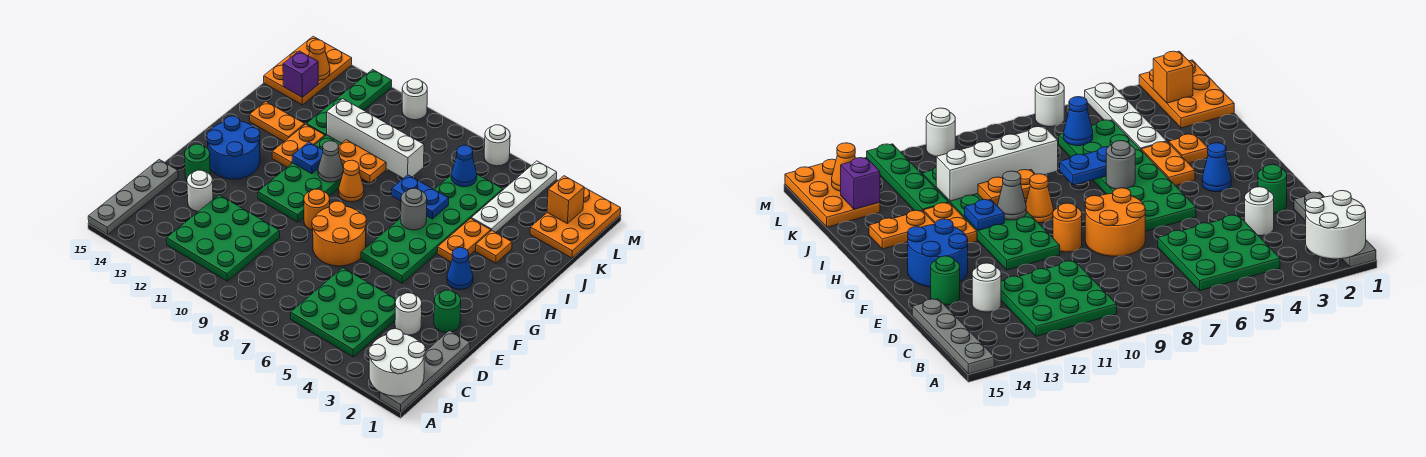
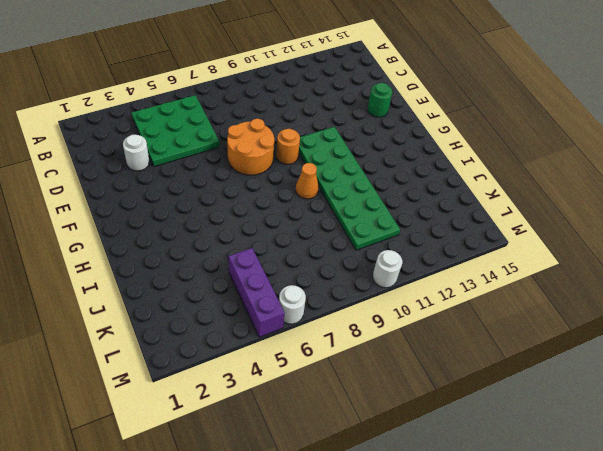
purple 1x3 brick [228,248,285,337] -> green 2x6 plate [361,174,503,283]
none -> grey 1x4 plate [380,331,470,412]
none -> grey 1x4 plate [88,160,178,235]
none -> green 3x3 plate [167,195,280,281]
none -> white 1x1 round brick [187,170,213,212]

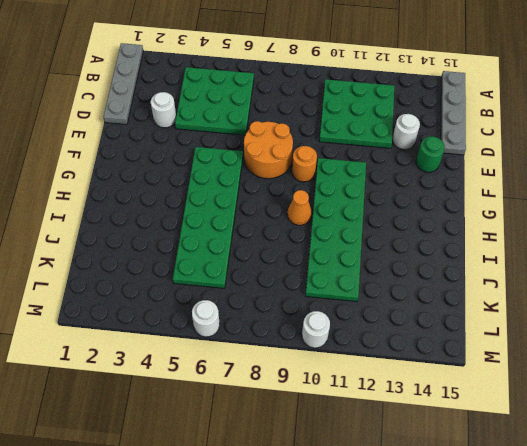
none -> green 1x1 round brick [434,290,461,333]
none -> blue 2x2 round brick [207,116,260,179]
none -> blue 1x1 cone [447,248,473,290]
none -> orange 1x2 plate [437,218,491,262]

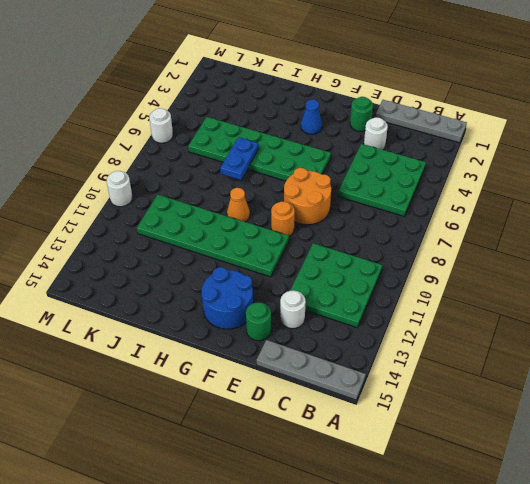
none -> orange 1x2 plate [437,218,491,262]
none -> orange 1x2 plate [272,124,325,167]
none -> orange 1x1 plate [476,231,512,263]
none -> orange 1x2 plate [249,101,305,141]

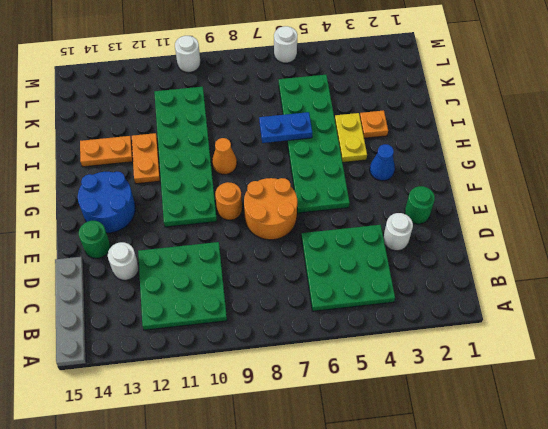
yellow 1x2 plate [335,113,367,163] -> orange 1x2 plate [437,218,491,262]
none -> grey 1x4 plate [380,331,470,412]
none -> white 1x4 plate [471,161,557,232]
none -> green 1x4 plate [306,70,392,136]
none -> orange 2x3 plate [530,187,621,258]

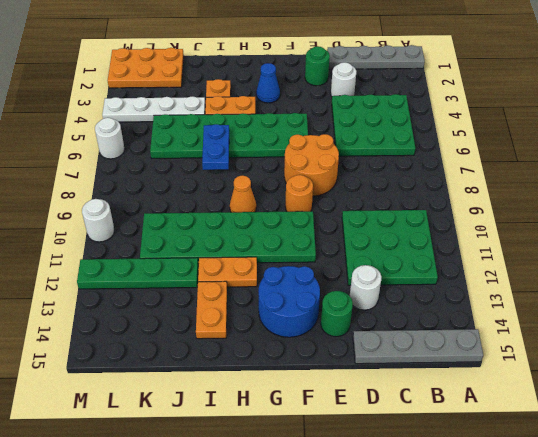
none -> orange 2x3 plate [264,36,352,105]
none -> white 2x2 round brick [369,329,425,396]
none -> grey 1x1 round brick [401,188,427,230]
none -> grey 1x1 cone [318,141,343,182]

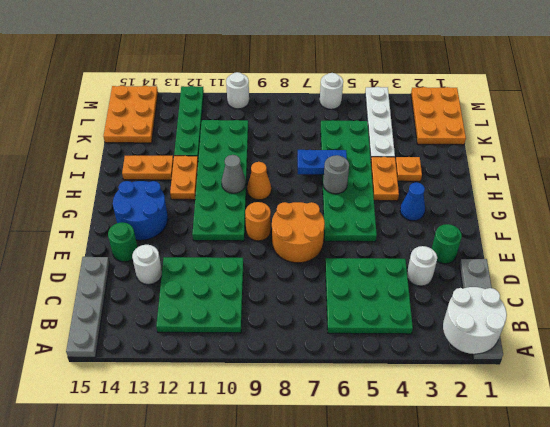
none -> blue 1x1 plate [292,142,323,174]
none -> orange 1x2 plate [338,140,386,183]
none -> white 1x4 brick [327,99,424,178]
none -> blue 1x1 cone [451,145,477,187]

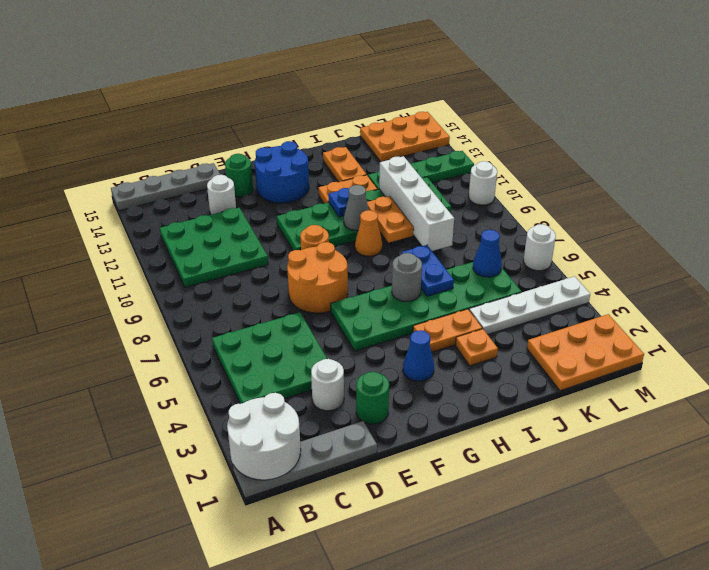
none -> purple 1x1 brick [283,51,318,97]
none -> orange 1x1 brick [547,176,584,223]
none -> orange 1x1 cone [309,40,330,80]

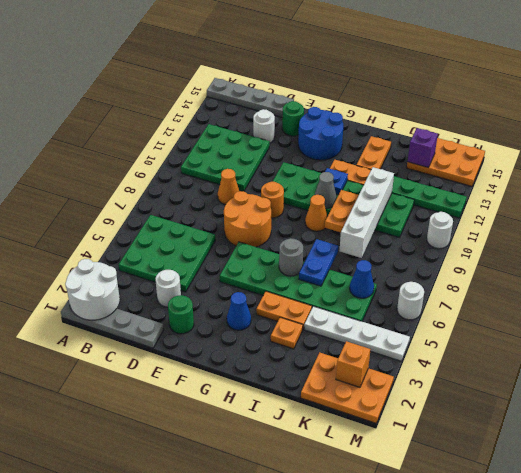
orange 1x1 cone [218,169,239,205] -> orange 1x1 cone moved to [309,40,330,80]

